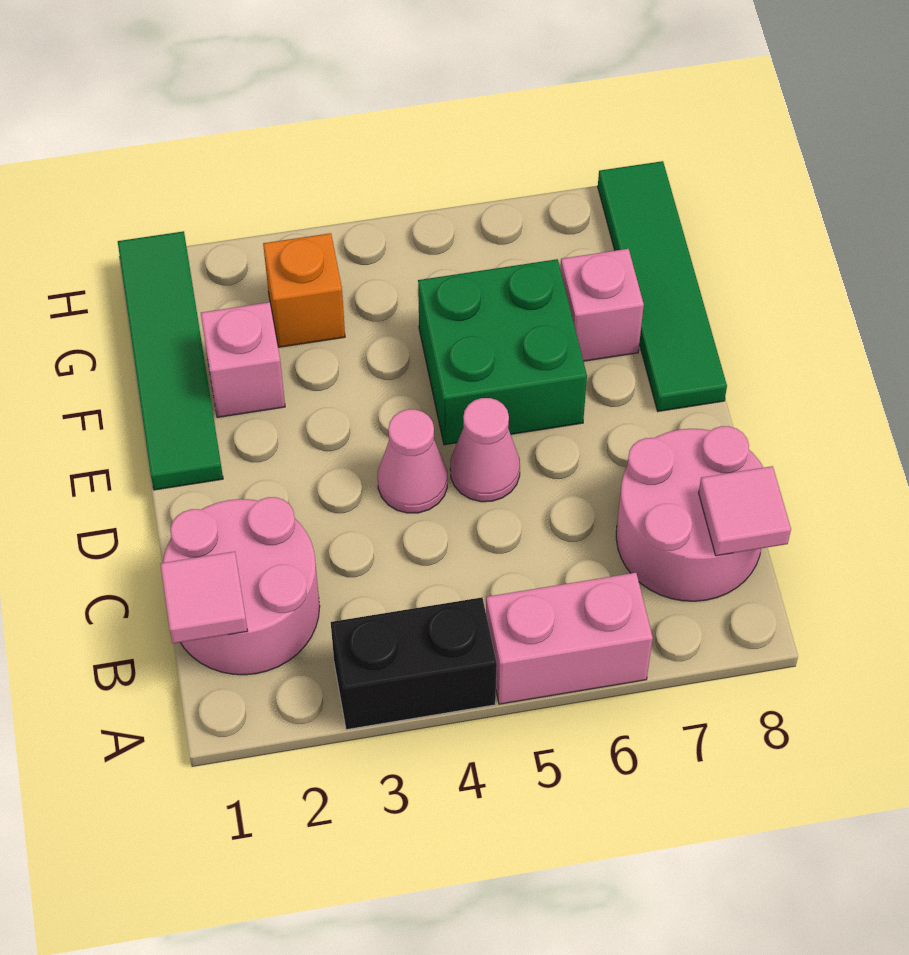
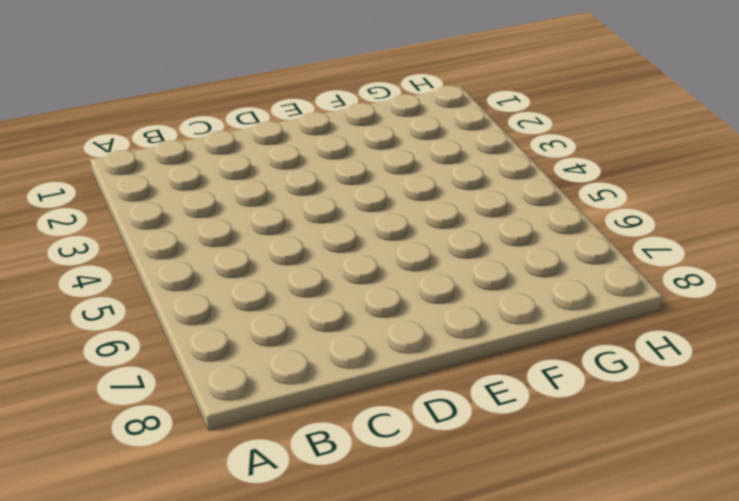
none -> black 1x2 brick [331,597,497,730]
none -> pink 1x2 brick [486,573,653,704]
none -> pink 2x2 round brick [163,497,320,675]

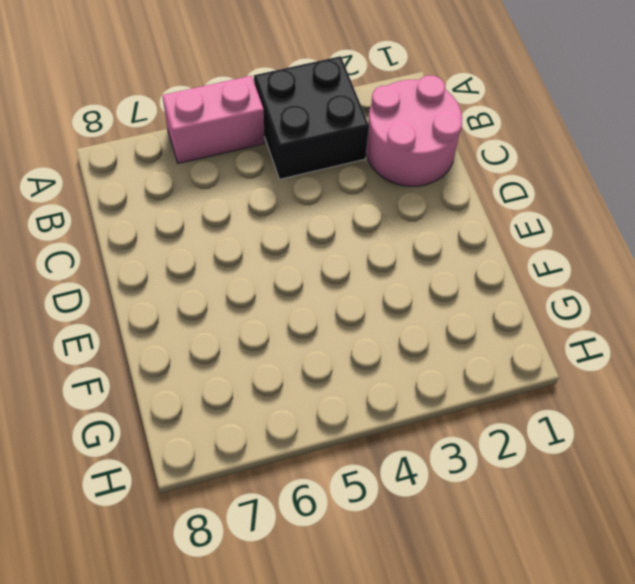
black 2x2 brick [254,56,369,179] -> black 1x2 brick [331,597,497,730]
none -> pink 2x2 round brick [616,426,763,601]
none -> pink 1x1 cone [378,409,447,513]
none -> pink 1x1 cone [450,398,520,502]

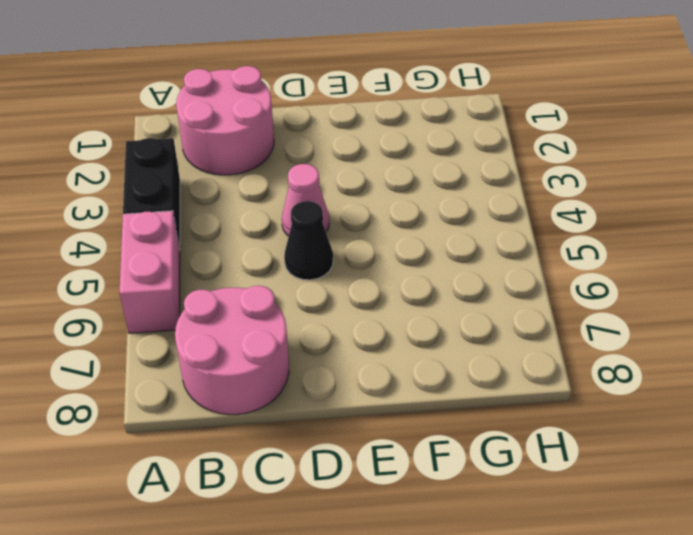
black 1x1 cone [284,201,333,280] -> pink 1x1 cone [450,398,520,502]
none -> green 1x4 tile [118,231,223,490]
none -> green 2x2 brick [418,259,587,445]
none -> green 1x4 tile [598,161,727,411]

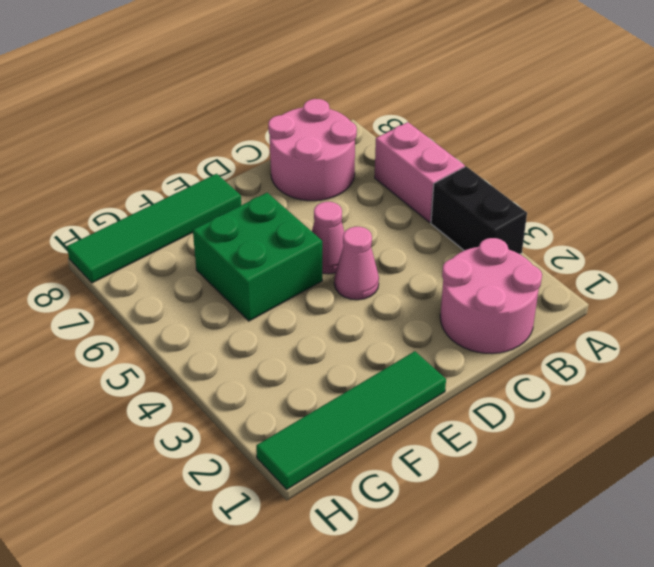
none -> pink 1x1 brick [201,302,285,417]
none -> pink 1x1 brick [560,249,644,361]
none -> orange 1x1 brick [263,233,345,347]

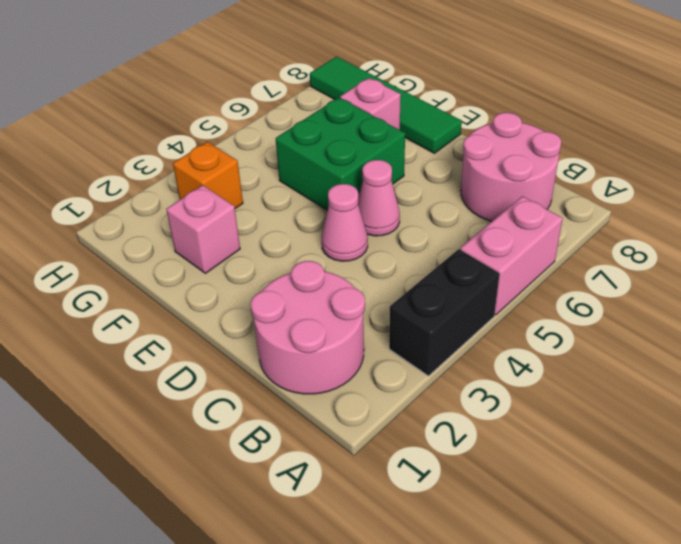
none -> green 1x4 tile [118,231,223,490]
none -> pink 1x1 tile [160,552,248,643]
none -> pink 1x1 tile [699,466,791,556]

